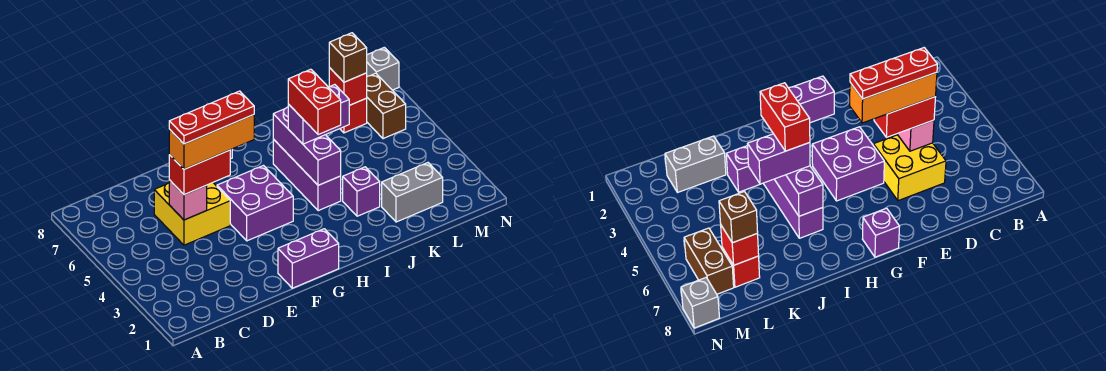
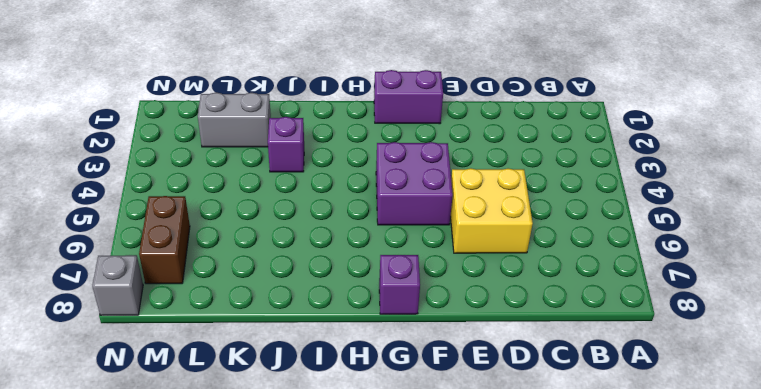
none -> purple 1x3 brick [273,139,341,211]
none -> red 1x1 brick [340,99,367,133]
none -> pink 1x1 brick [169,180,207,220]

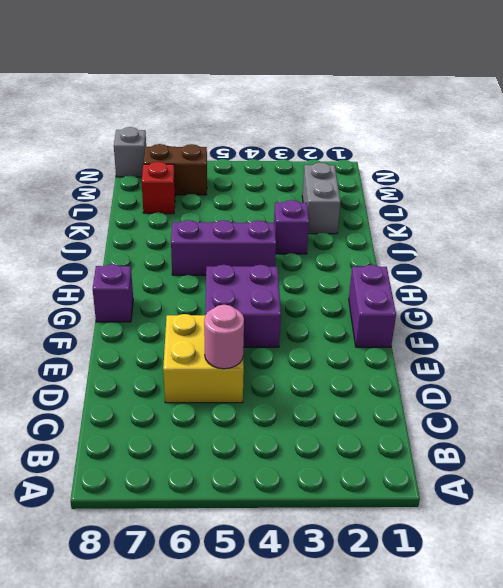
pink 1x1 round brick [204,305,244,369] -> pink 1x1 brick [169,180,207,220]
none -> purple 1x3 brick [273,107,341,185]
none -> red 1x1 brick [329,68,367,105]
none -> red 1x2 brick [169,150,230,195]

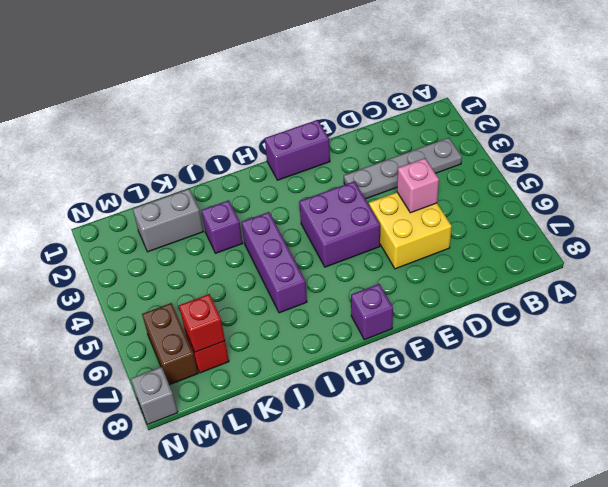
grey 1x4 plate [344,138,462,199] -> none
none -> purple 1x3 brick [273,107,341,185]
none -> red 1x2 brick [169,150,230,195]
none -> purple 1x2 brick [288,85,349,144]

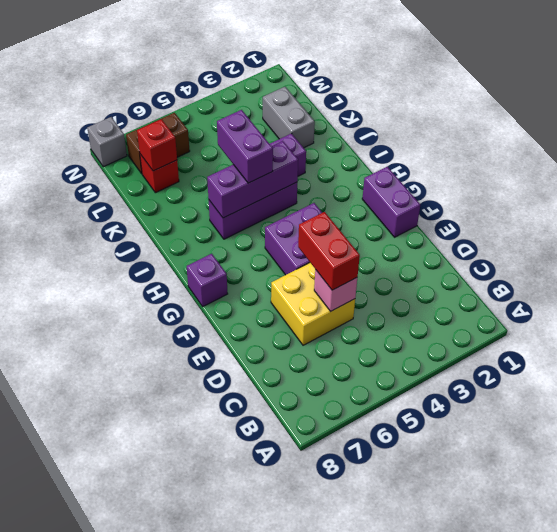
none -> brown 1x1 brick [329,33,367,82]
none -> orange 1x3 brick [169,115,254,169]
none -> red 1x2 brick [288,69,341,135]

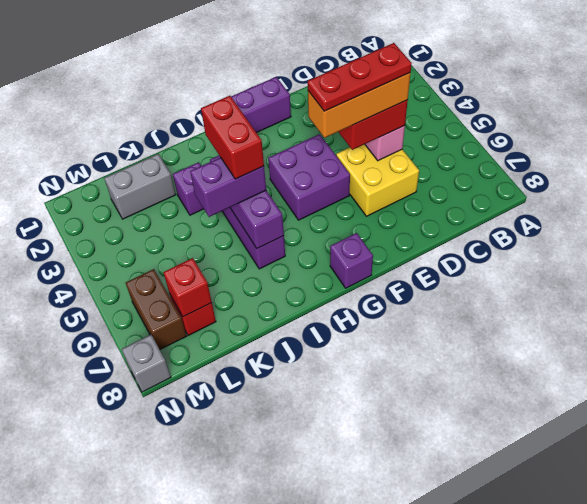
none -> brown 1x1 brick [329,33,367,82]

